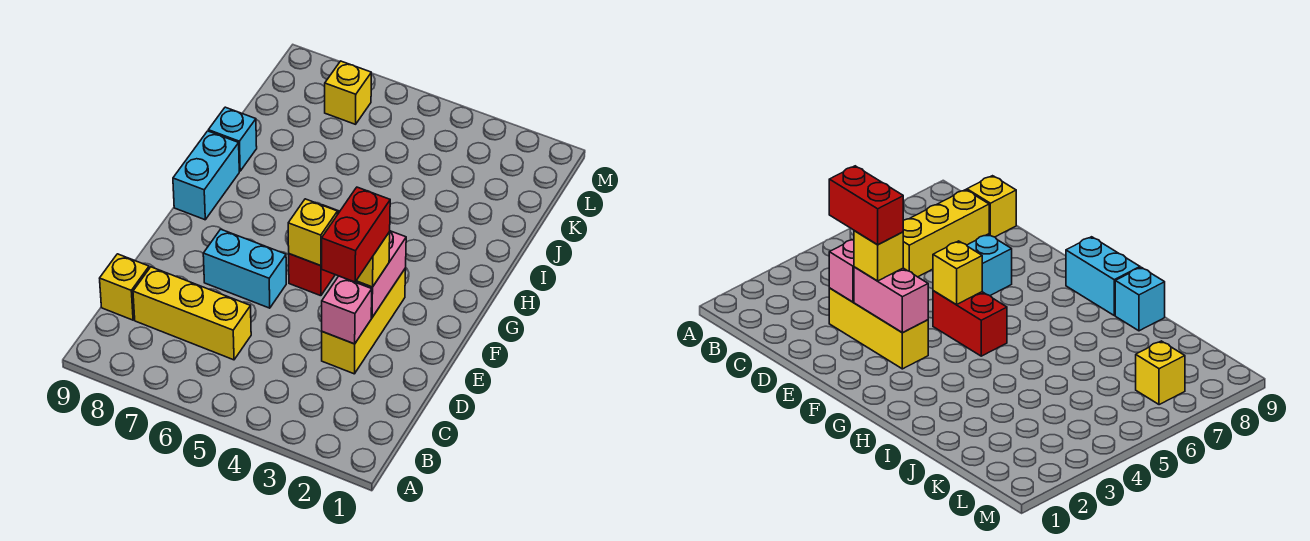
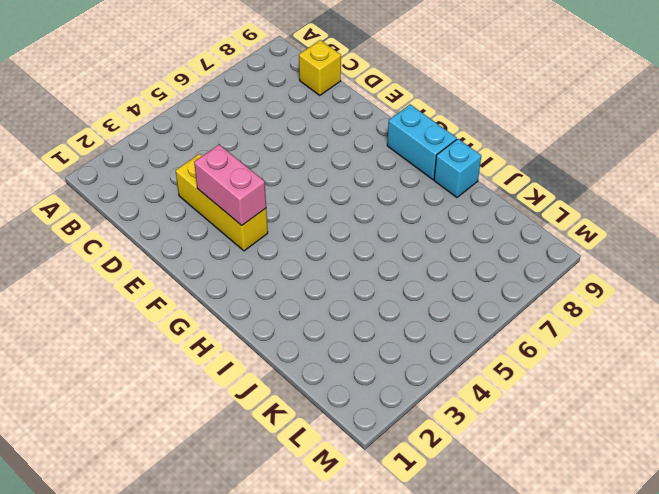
none -> yellow 1x3 brick [133,267,251,360]
none -> cyan 1x2 brick [203,229,286,308]
none -> red 1x2 brick [289,205,340,296]

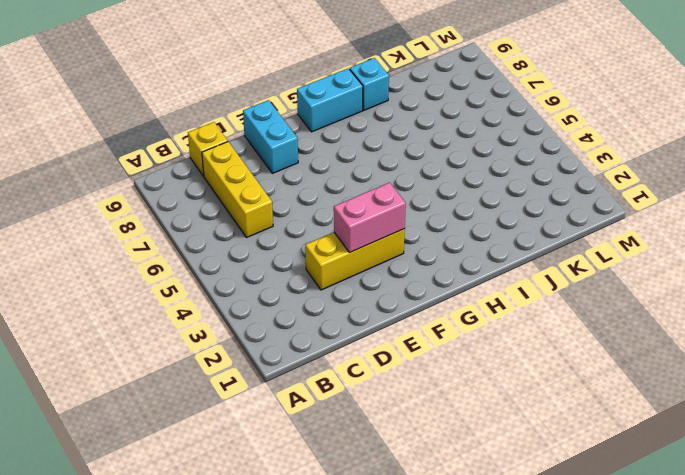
cyan 1x2 brick [243,100,298,173] -> cyan 1x2 brick moved to [203,229,286,308]
none -> red 1x2 brick [289,205,340,296]
none -> yellow 1x1 brick [325,61,371,124]
none -> pink 1x1 brick [322,276,372,344]

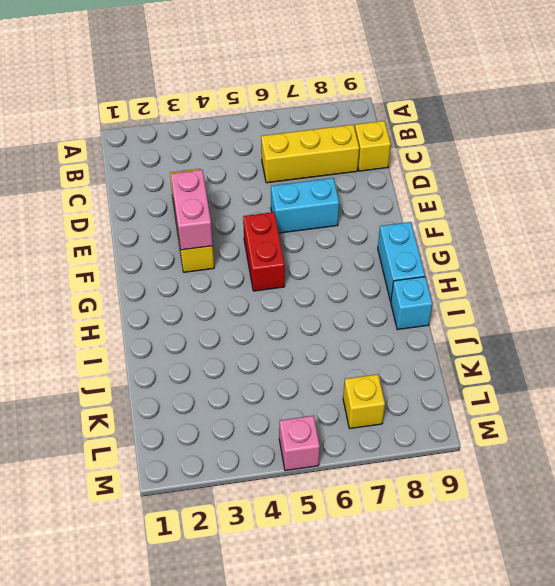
pink 1x1 brick [279,416,320,471] -> pink 1x1 brick moved to [322,276,372,344]
none -> yellow 1x1 brick [288,199,337,266]
none -> yellow 1x1 brick [356,232,390,287]
none -> red 1x2 brick [322,187,390,282]

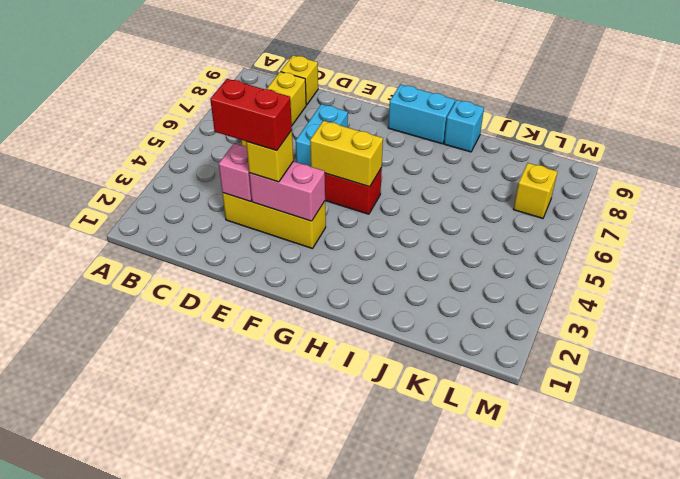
yellow 1x2 brick [310,121,383,187] -> yellow 1x1 brick [288,199,337,266]

